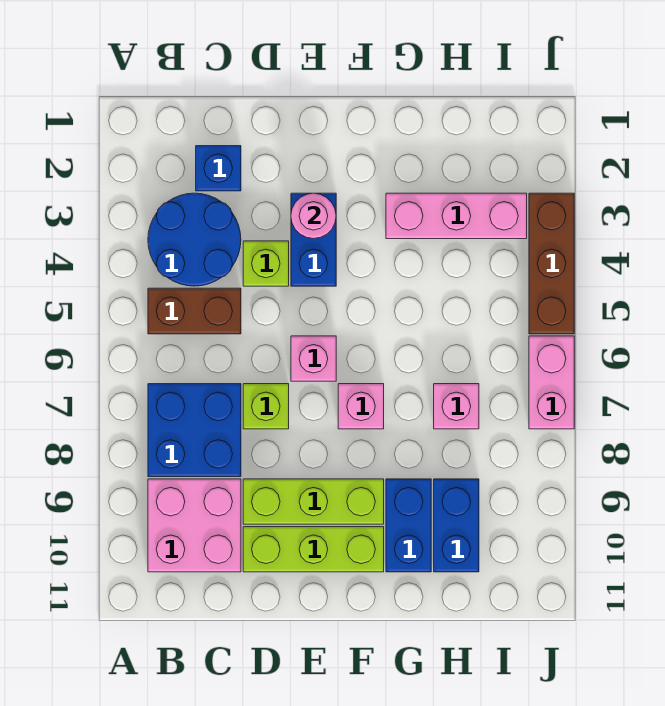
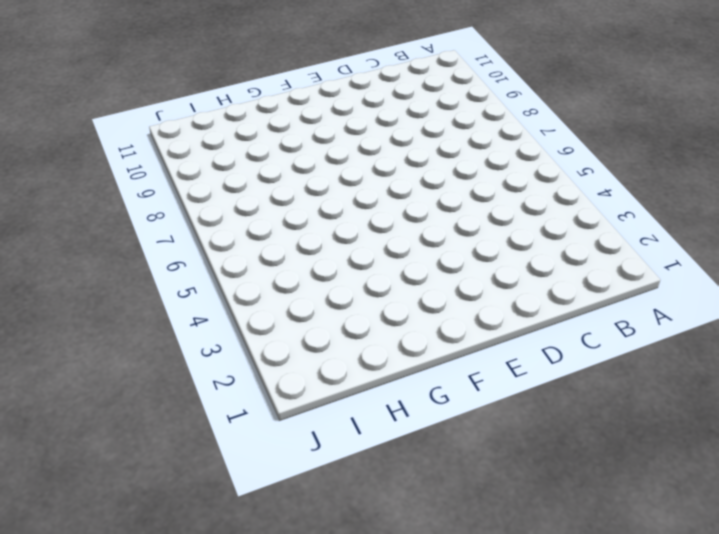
none -> blue 2x2 round brick [148,193,241,286]
none -> brown 1x2 brick [148,288,241,334]
none -> blue 2x2 brick [148,384,241,477]

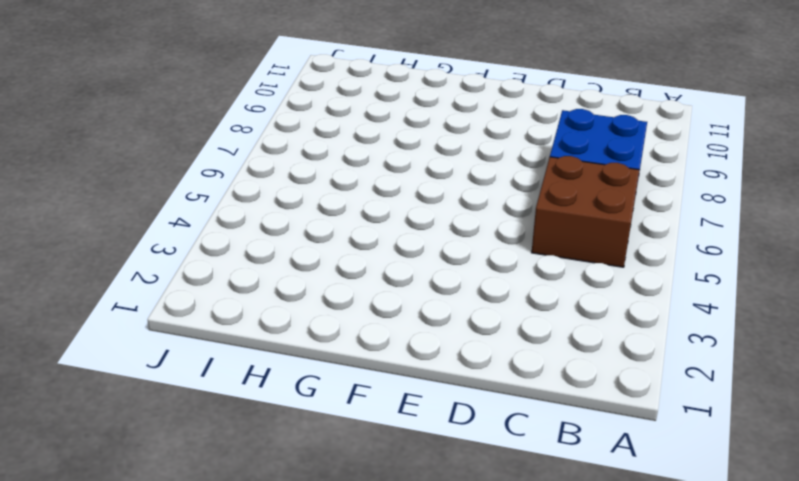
brown 2x2 brick [532,156,639,267] -> brown 1x2 brick [148,288,241,334]
none -> blue 2x2 round brick [148,193,241,286]
none -> pink 2x2 brick [148,479,241,572]
none -> blue 1x1 brick [196,146,241,191]

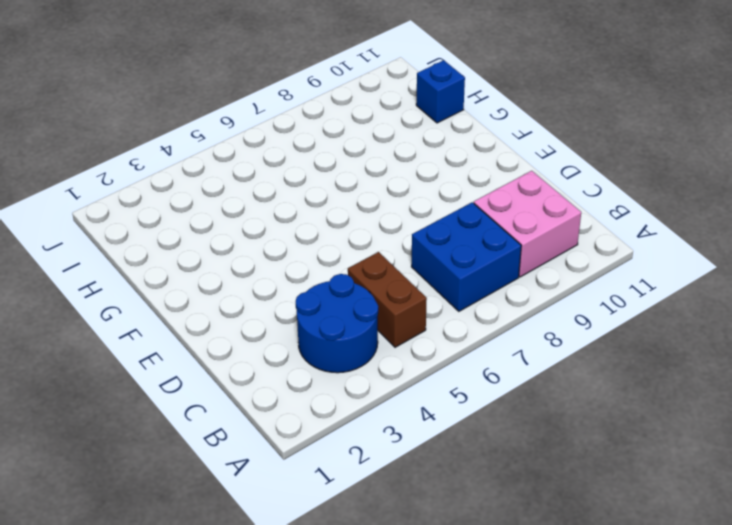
blue 1x1 brick [416,60,465,123] -> blue 1x1 brick moved to [196,146,241,191]
none -> lime 1x1 brick [243,241,289,286]
none -> lime 1x1 brick [243,384,289,429]
none -> lime 1x3 brick [243,479,384,524]

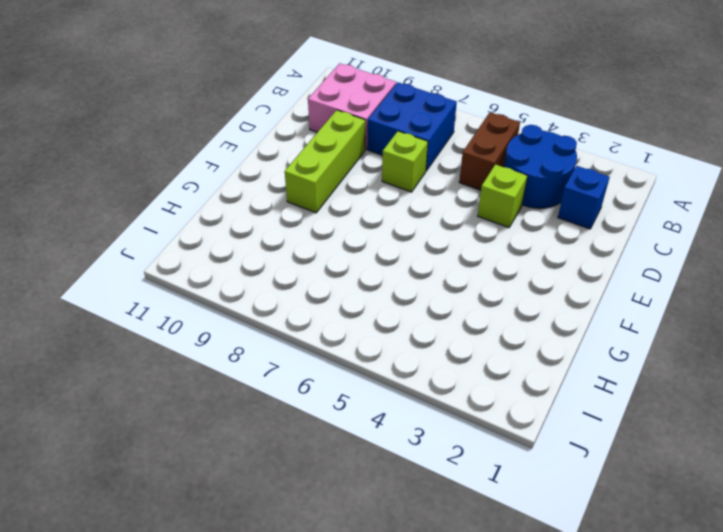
none -> lime 1x3 brick [243,527,384,572]
none -> blue 1x2 brick [291,193,336,286]
none -> pink 1x1 brick [291,336,336,381]

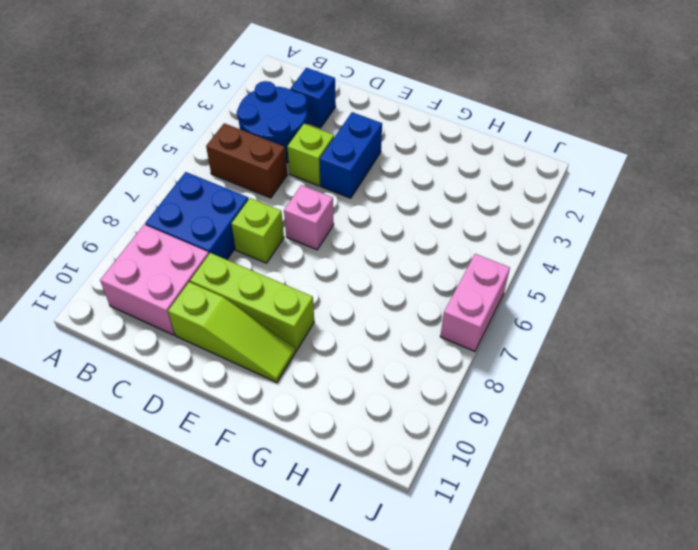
lime 1x3 slope [168,282,296,382] -> lime 1x3 brick [243,527,384,572]
none -> pink 1x1 brick [338,384,384,429]
none -> pink 1x3 brick [386,193,527,239]
none -> blue 1x2 brick [386,479,431,572]

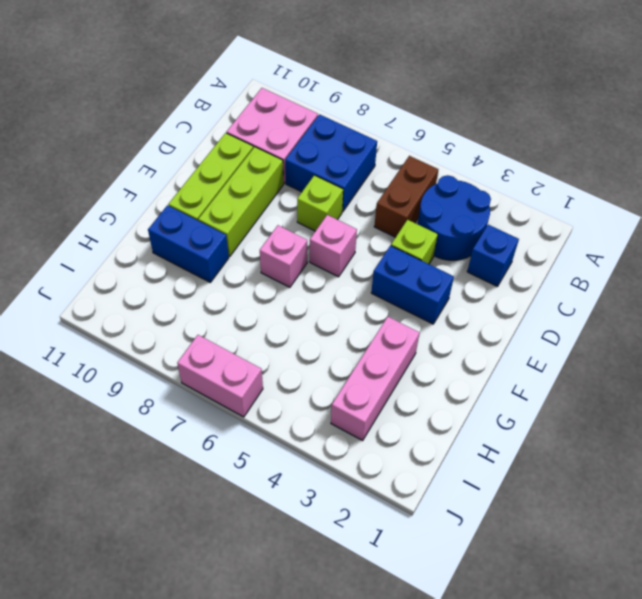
none -> pink 1x1 brick [434,384,479,429]
none -> blue 1x2 brick [434,479,479,572]
none -> brown 1x3 brick [529,193,574,334]

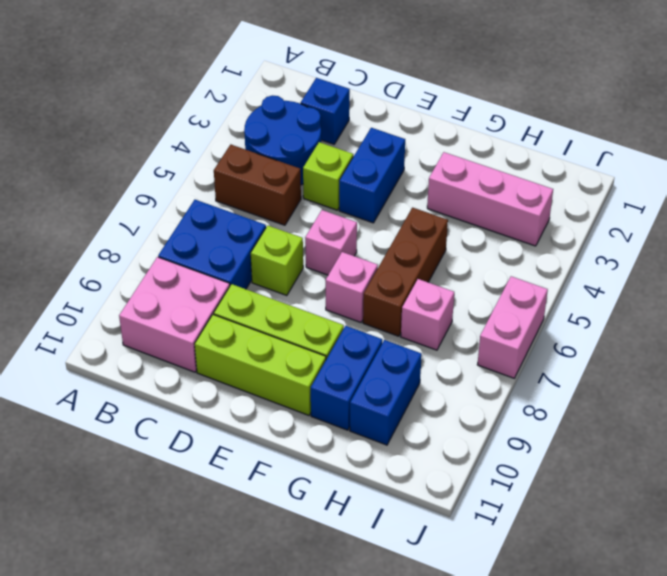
brown 1x3 brick [363,208,448,336] -> brown 1x3 brick moved to [529,193,574,334]
none -> pink 1x1 round brick [291,193,336,239]

